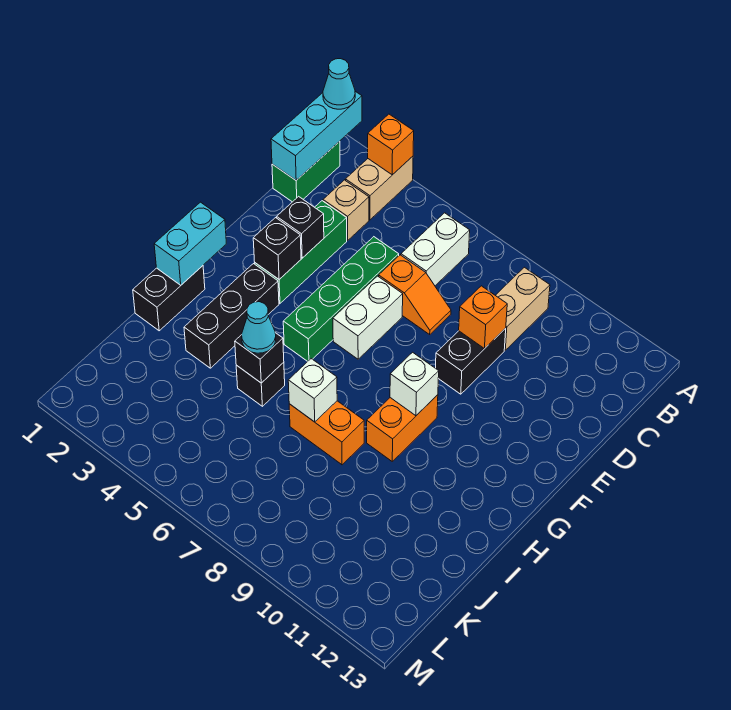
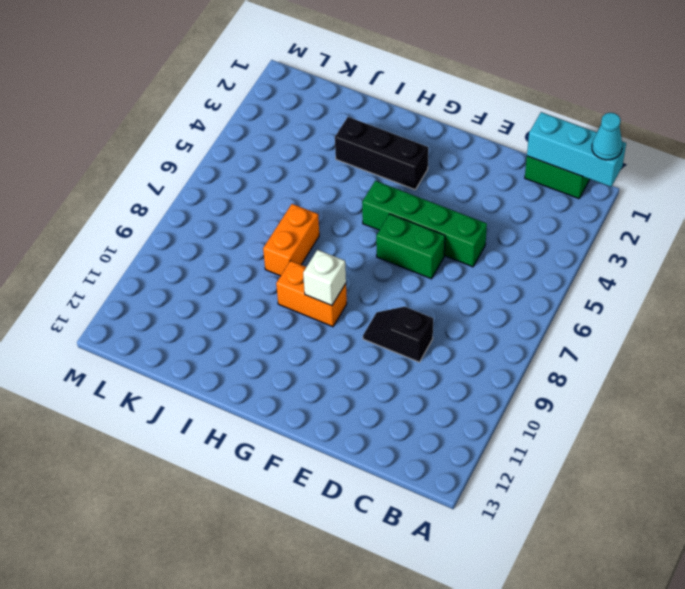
black 1x2 slope [363,307,433,362] -> black 1x2 brick [436,328,506,394]
green 1x2 brick [376,214,445,279] -> white 1x2 brick [333,276,403,359]
none -> tan 1x2 brick [346,156,413,220]
none -> white 1x2 brick [401,213,470,286]
none -> tan 1x2 brick [496,267,550,350]

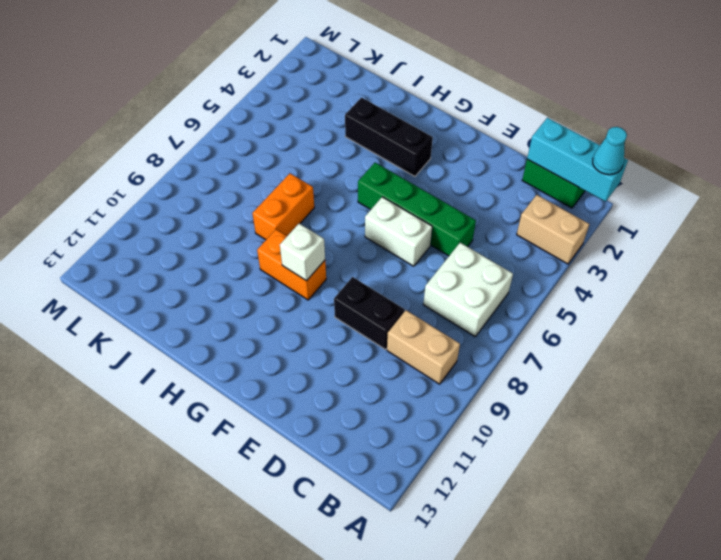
white 2x2 brick [423,243,513,336] -> white 1x2 brick [401,213,470,286]
none -> tan 1x1 brick [323,180,369,240]
none -> green 1x3 brick [255,201,347,303]
none -> orange 1x2 slope [379,255,451,334]

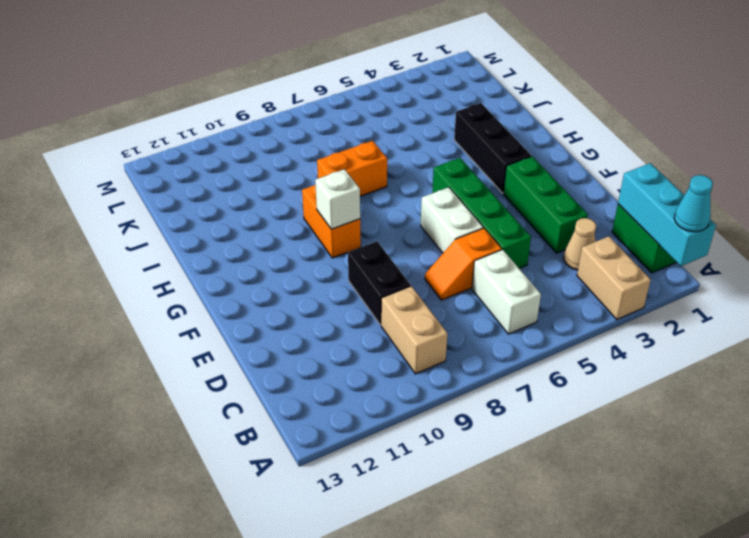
tan 1x1 cone [564,218,596,270] -> tan 1x1 brick [323,180,369,240]
none -> black 1x2 brick [133,266,205,331]
none -> black 1x1 brick [236,362,285,406]
none -> orange 1x1 brick [368,114,414,175]

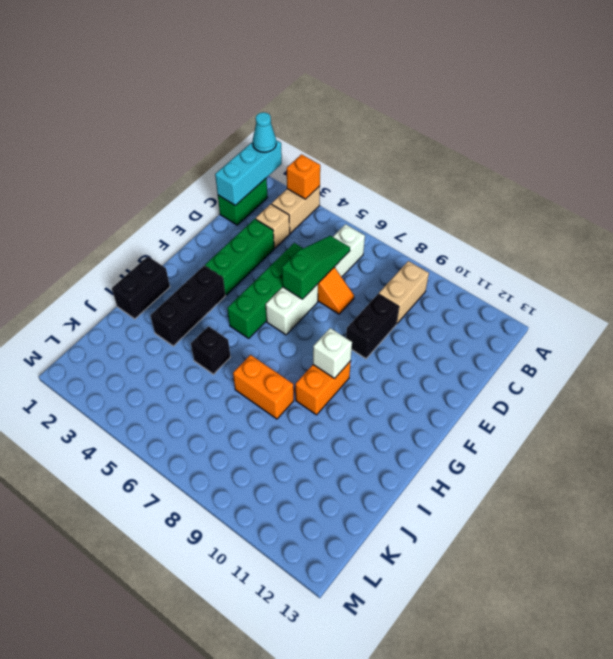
green 1x3 slope [282,236,350,299] -> none
none -> orange 1x1 brick [459,286,507,348]
none -> black 1x1 brick [277,196,324,258]
none -> black 1x1 brick [253,218,301,279]

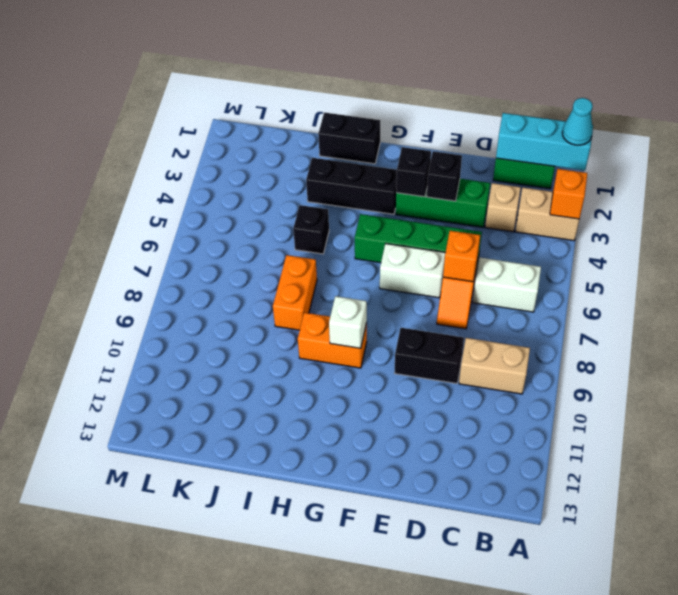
orange 1x1 brick [443,231,480,282] -> orange 1x1 brick moved to [459,286,507,348]
none -> cyan 1x2 brick [154,202,226,285]
none -> black 1x1 brick [235,333,284,383]
none -> white 1x1 brick [288,359,337,422]

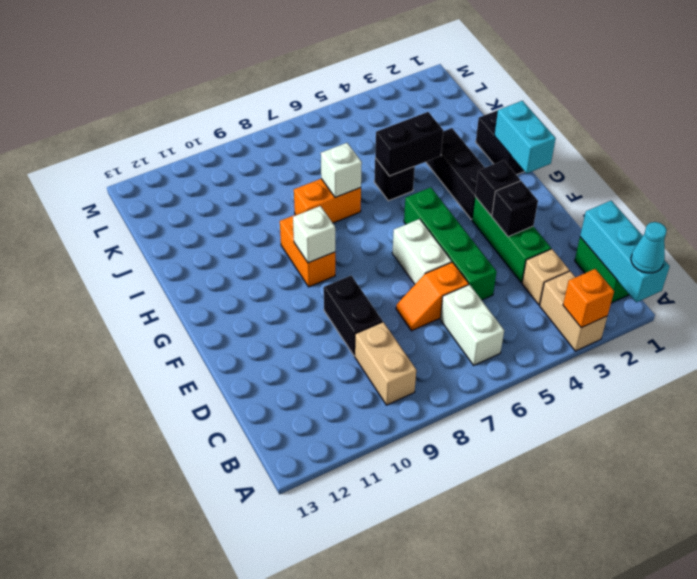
black 1x2 brick [375,112,443,176] -> black 1x1 brick [235,333,284,383]
none -> orange 1x1 brick [459,286,507,348]
none -> cyan 1x1 cone [242,302,276,353]

